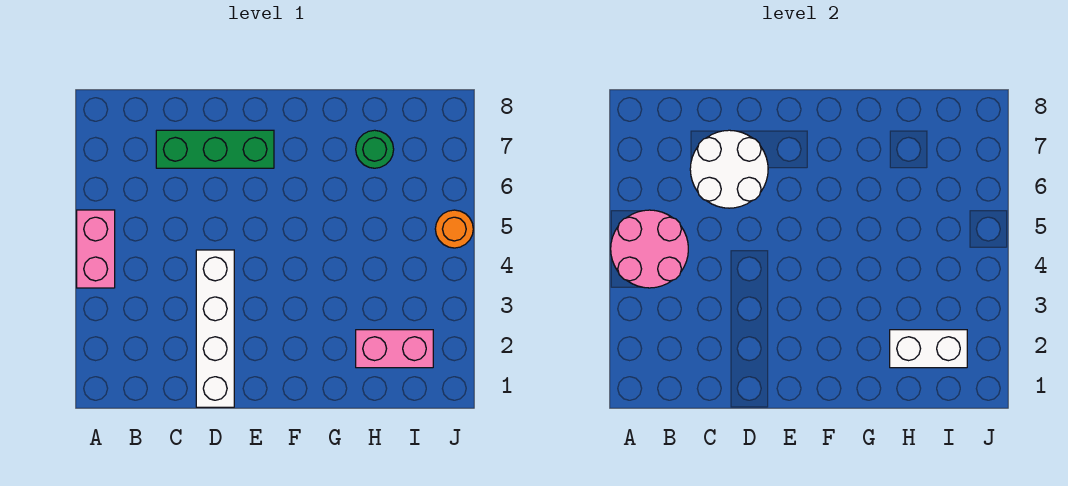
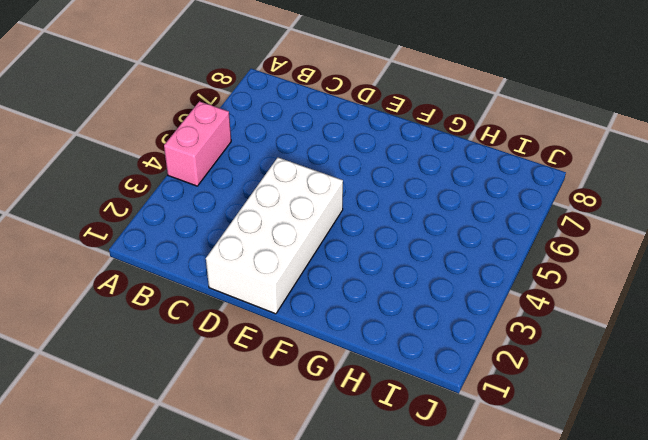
white 2x4 brick [206,158,343,314] -> white 1x4 brick [196,250,234,407]
none -> green 1x3 brick [156,130,274,168]
none -> pink 1x2 brick [356,330,433,368]

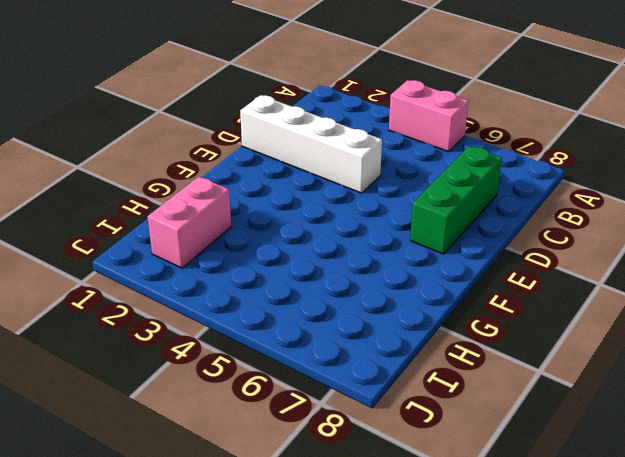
none -> green 1x1 round brick [356,130,394,168]
none -> orange 1x1 round brick [435,210,473,248]

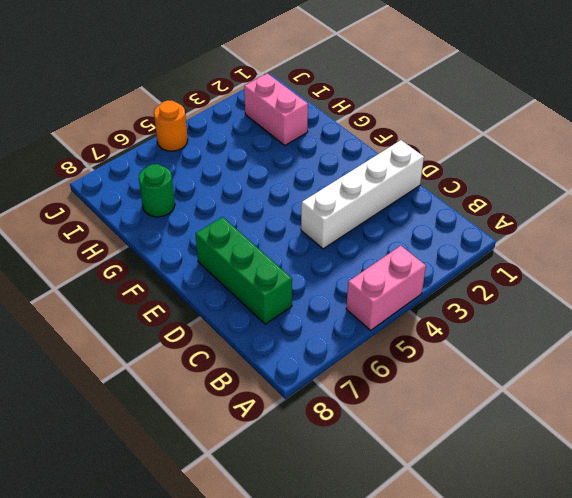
none -> pink 2x2 round brick [611,210,688,288]
none -> white 2x2 round brick [690,130,768,208]

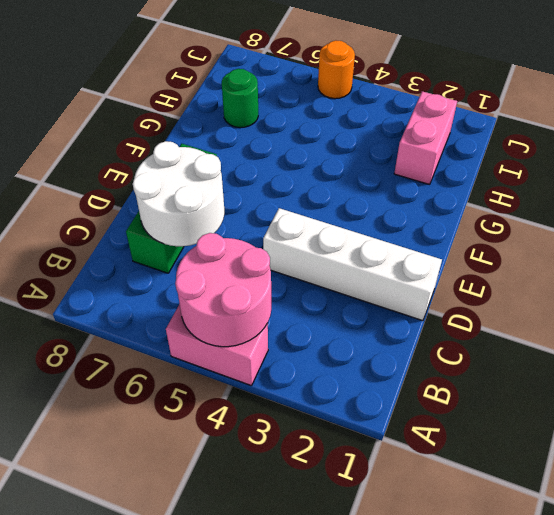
none -> white 1x2 brick [890,330,967,368]

